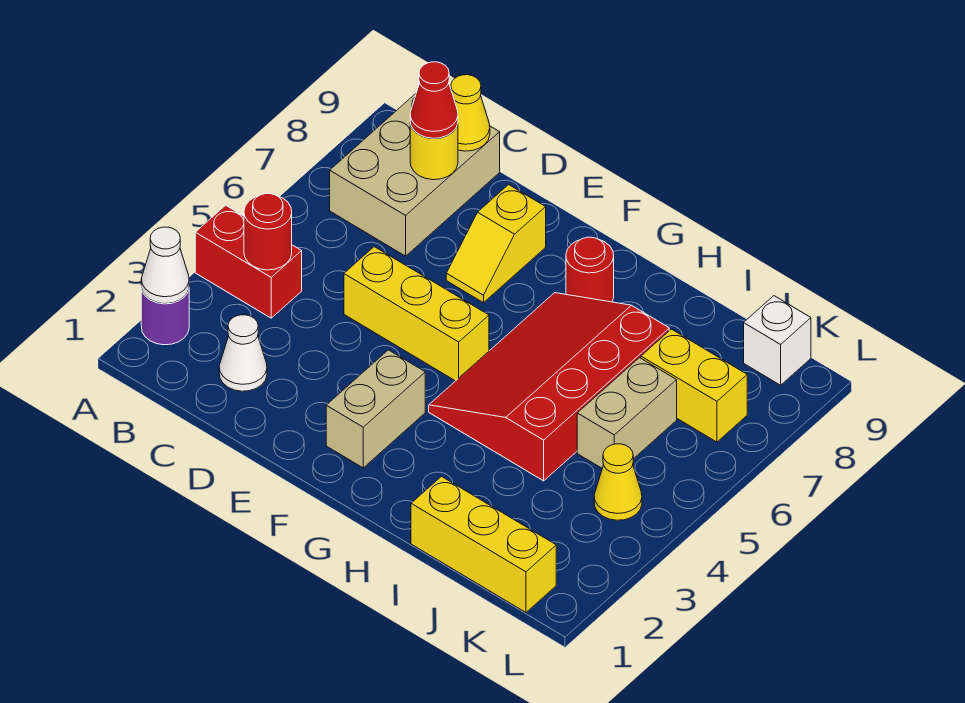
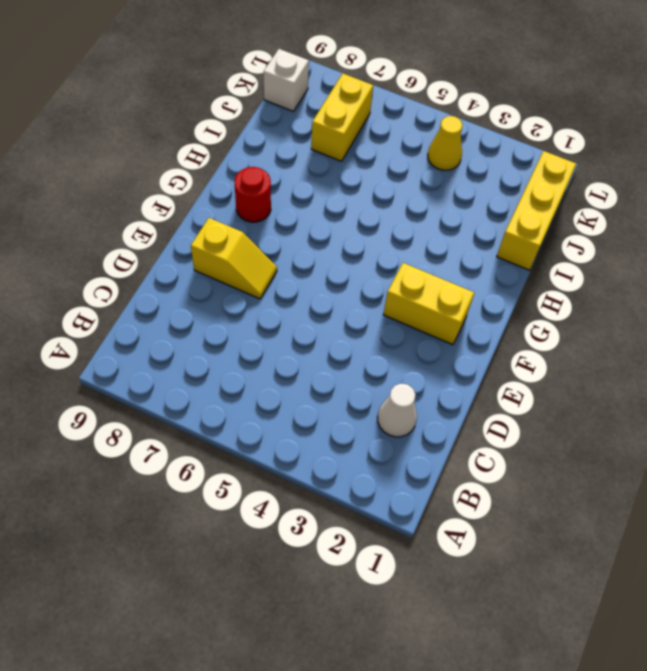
yellow 1x2 brick [383,263,474,345] -> tan 1x2 brick [326,350,425,468]
none -> purple 1x1 round brick [141,286,189,345]
none -> red 1x2 brick [195,205,302,318]
none -> tan 2x3 brick [330,94,500,256]

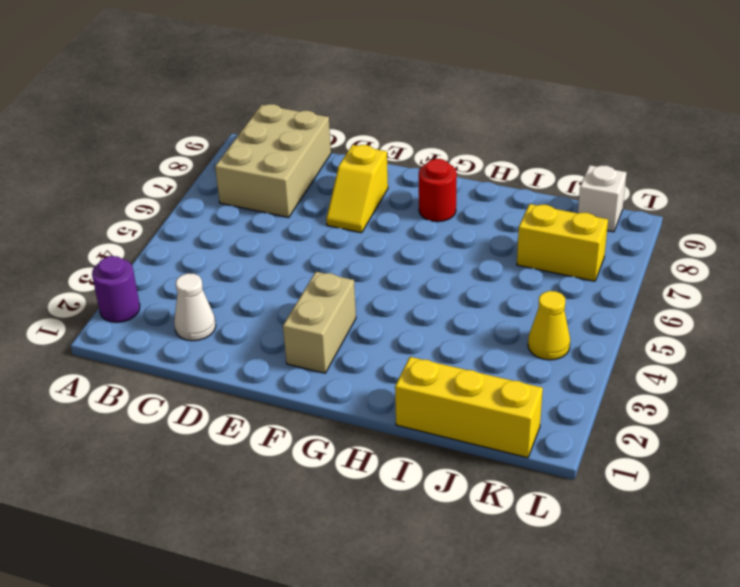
none -> red 1x2 brick [195,205,302,318]
none -> yellow 1x3 brick [344,247,489,381]
none -> red 3x4 slope [429,293,669,481]

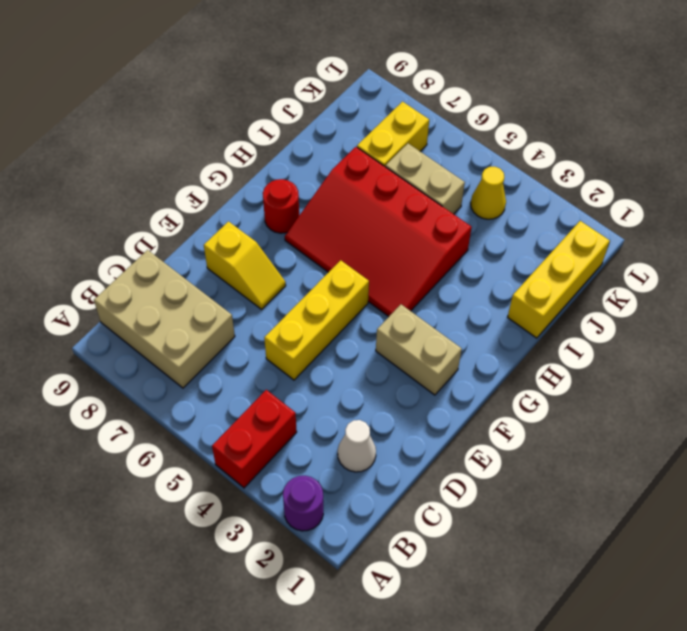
none -> white 1x1 brick [744,296,811,385]
none -> white 1x1 cone [141,227,189,304]
none -> red 1x1 round brick [244,194,292,270]

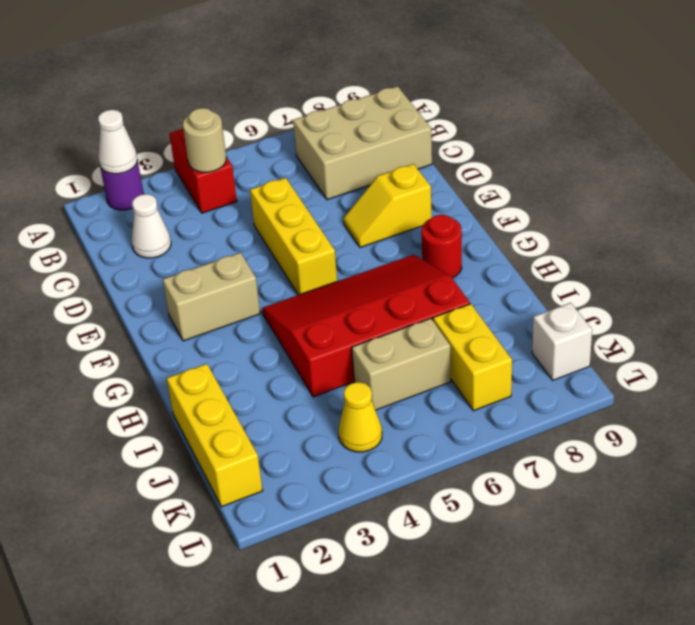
tan 1x1 round brick [183,108,226,172] -> red 1x1 round brick [244,194,292,270]
none -> yellow 1x1 round brick [410,123,458,180]
none -> yellow 1x1 cone [451,75,490,151]
none -> red 1x1 cone [410,62,458,138]

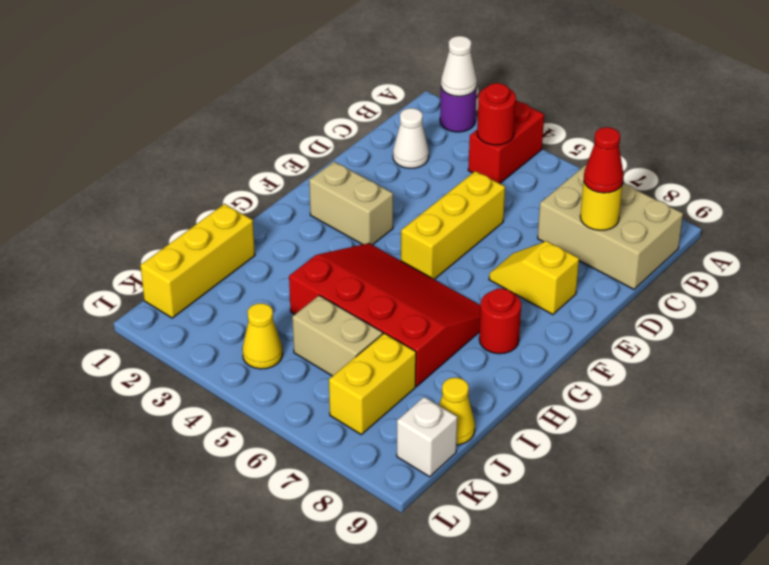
yellow 1x1 cone [439,378,475,445] -> yellow 1x1 cone moved to [451,75,490,151]

